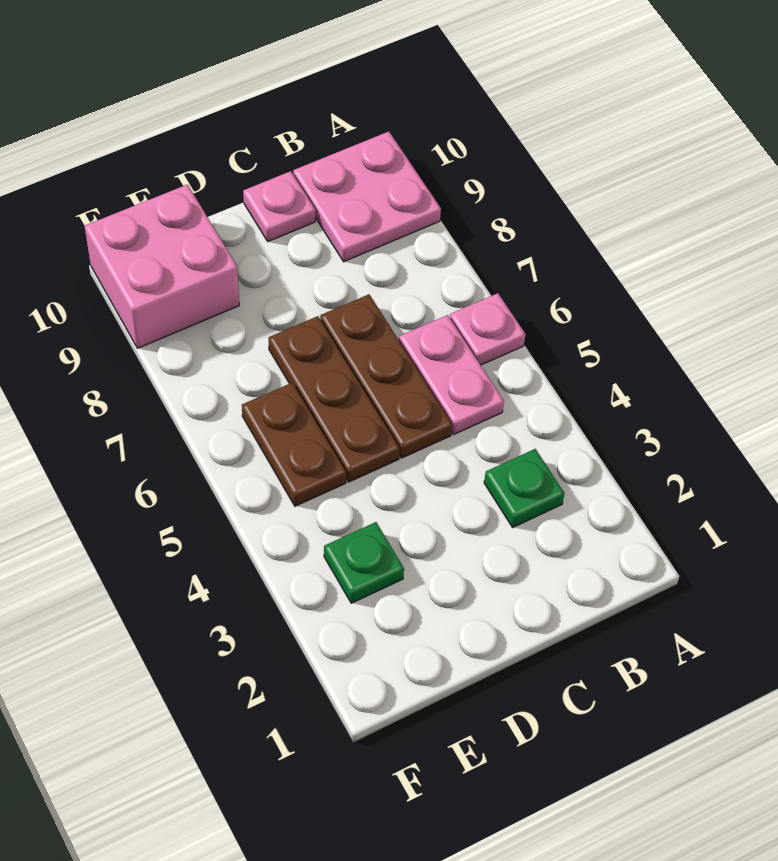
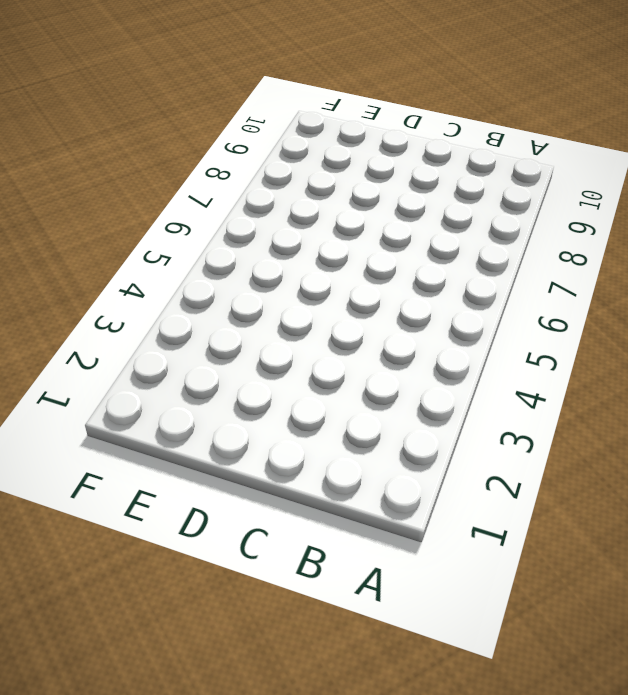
none -> pink 1x1 plate [450,293,525,365]
none -> pink 2x2 plate [293,132,441,262]

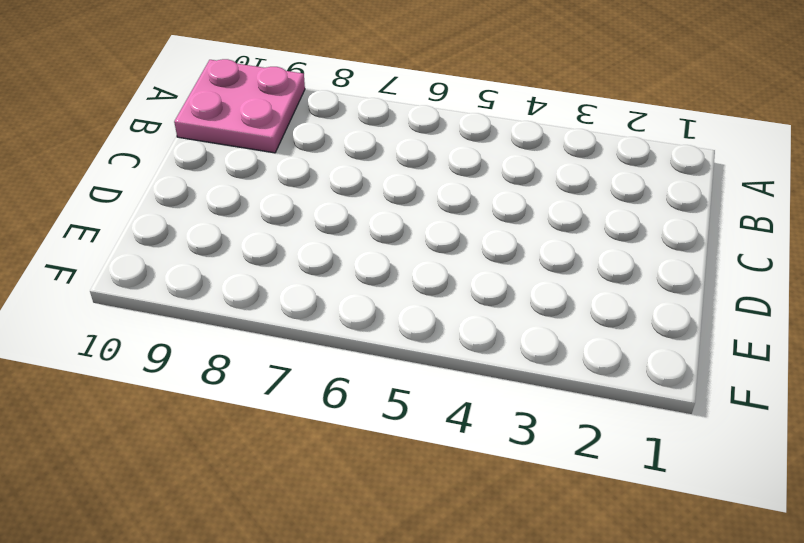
none -> pink 1x1 plate [450,293,525,365]
none -> green 1x1 plate [484,449,564,527]

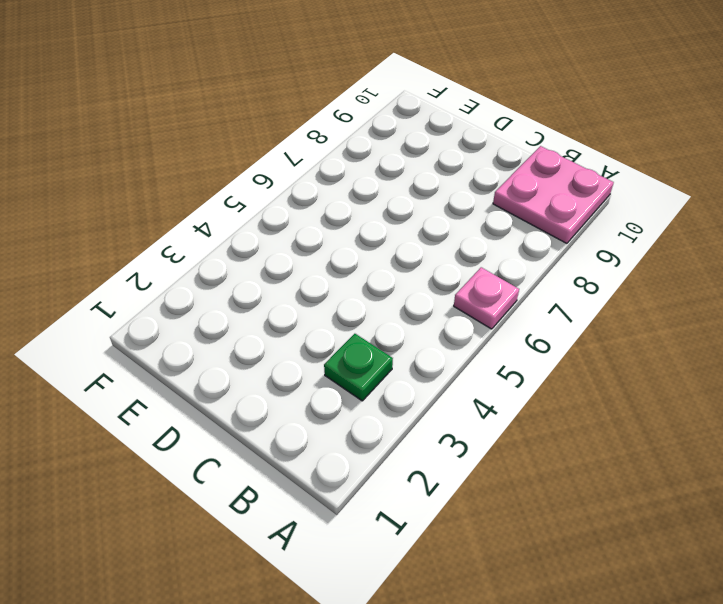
none -> pink 1x2 plate [399,315,504,434]
none -> brown 1x3 plate [320,294,452,458]

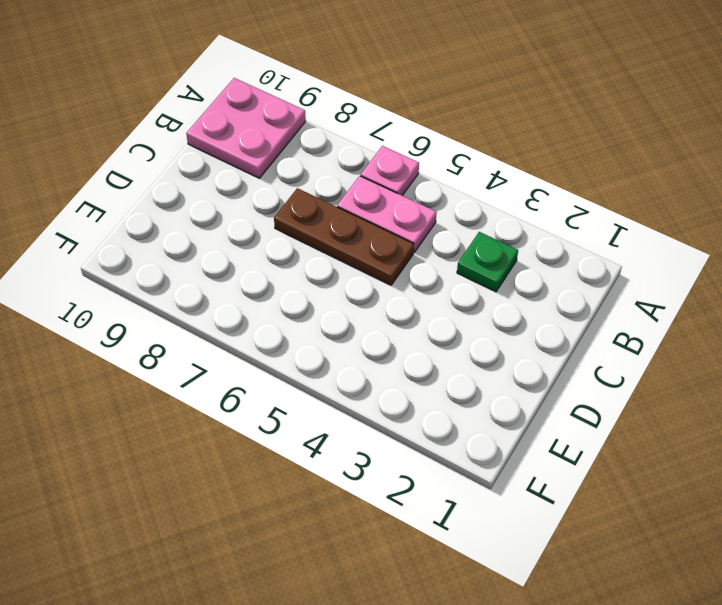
none -> pink 1x1 plate [243,171,315,242]
none -> brown 1x3 plate [268,316,400,482]

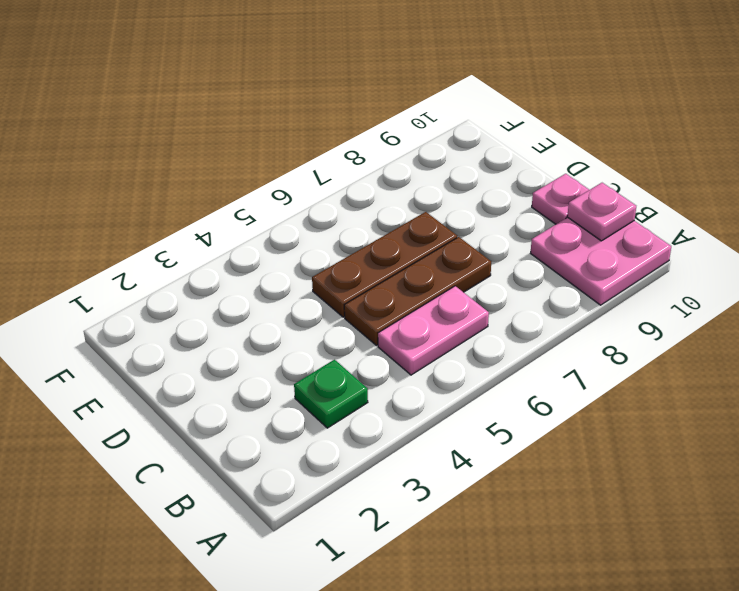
pink 1x1 plate [567,183,636,241] -> pink 1x1 plate moved to [450,293,525,365]
none -> green 1x1 plate [324,522,404,603]
none -> brown 1x2 plate [242,383,346,506]

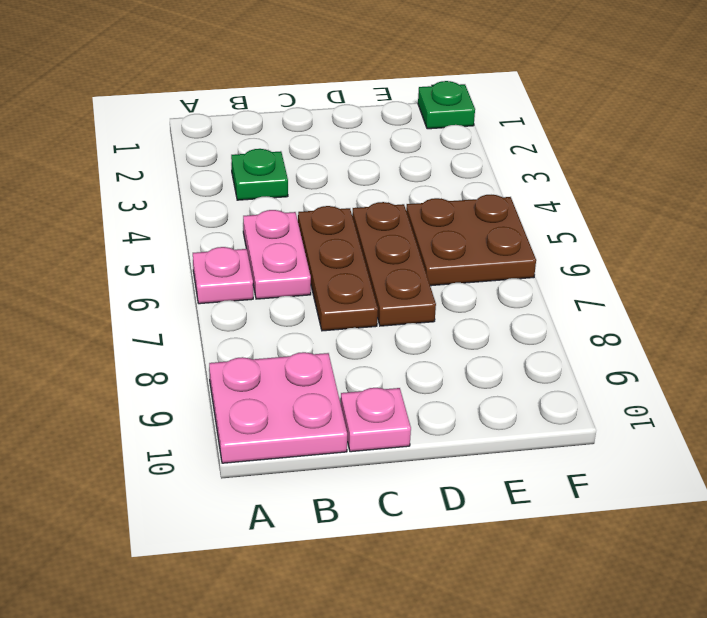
brown 2x2 plate [406,195,536,286] -> brown 1x2 plate [242,383,346,506]
green 1x1 plate [418,81,475,129] -> green 1x1 plate moved to [324,522,404,603]
none -> pink 2x2 brick [85,185,239,348]

